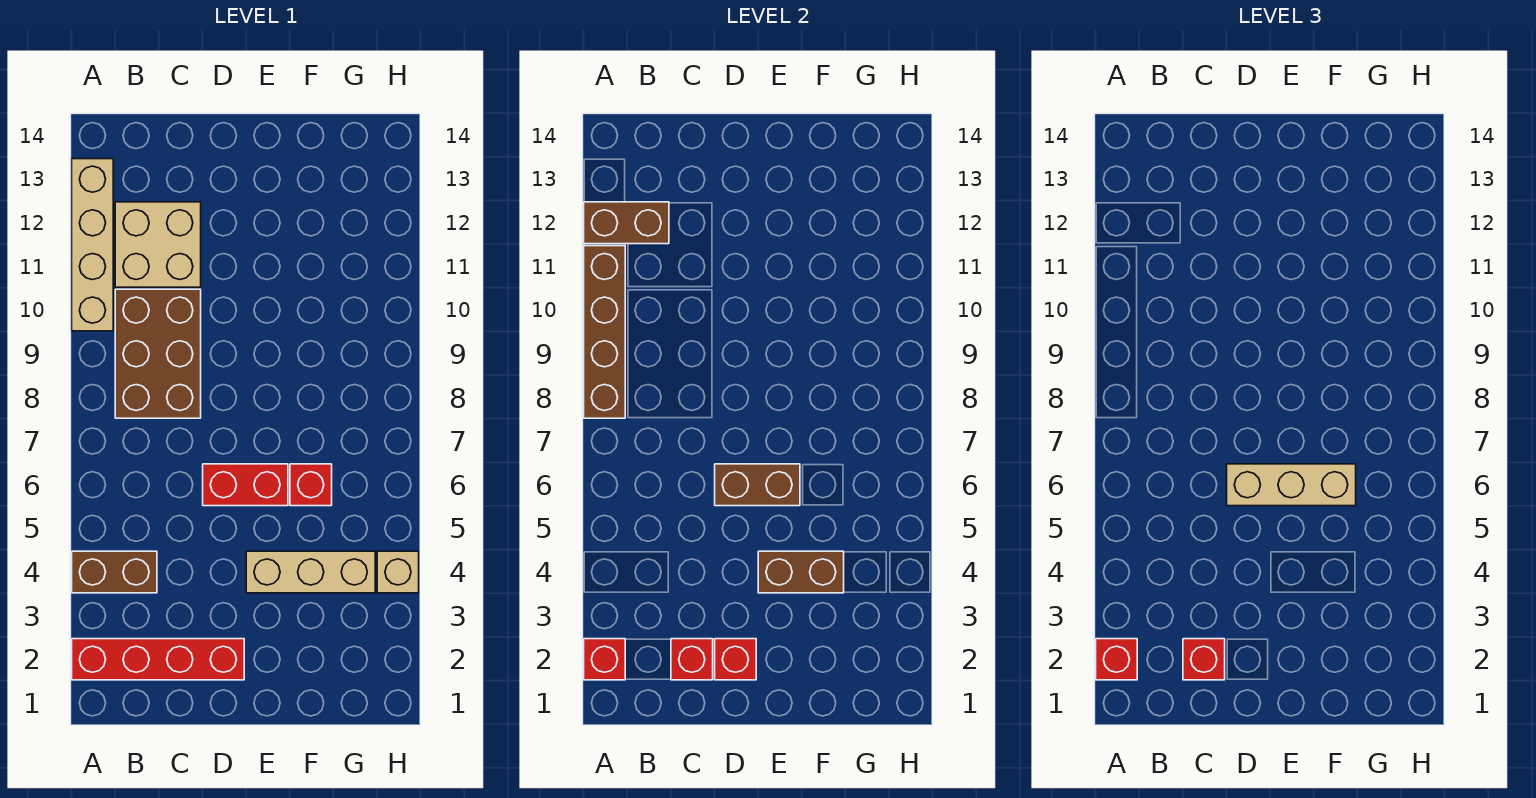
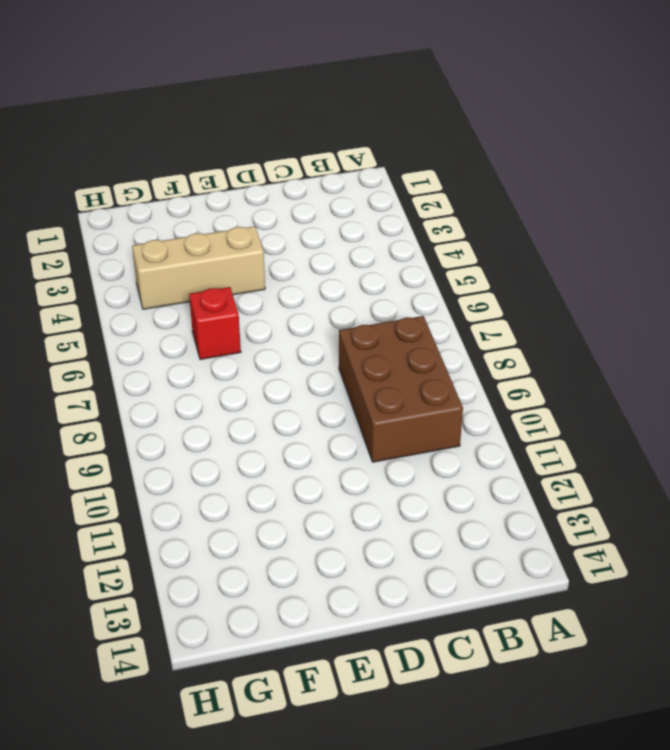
none -> red 1x4 brick [72,639,244,680]
none -> brown 1x2 brick [72,551,157,593]
none -> tan 1x4 brick [72,159,113,331]

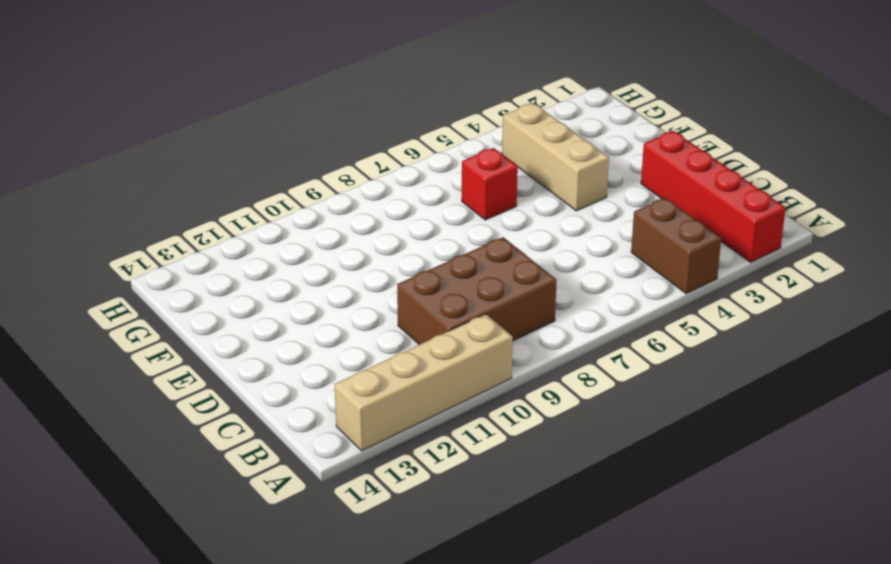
none -> tan 2x2 brick [115,202,201,287]
none -> red 1x2 brick [203,464,288,506]
none -> tan 1x1 brick [377,551,419,593]

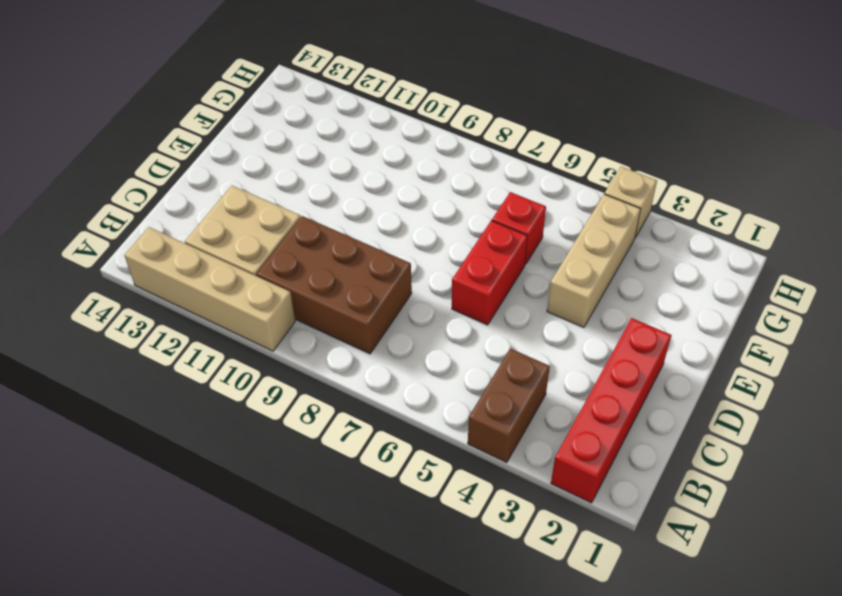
none -> red 1x1 brick [584,639,625,680]
none -> brown 1x4 brick [584,246,625,418]
none -> brown 1x2 brick [584,202,669,244]

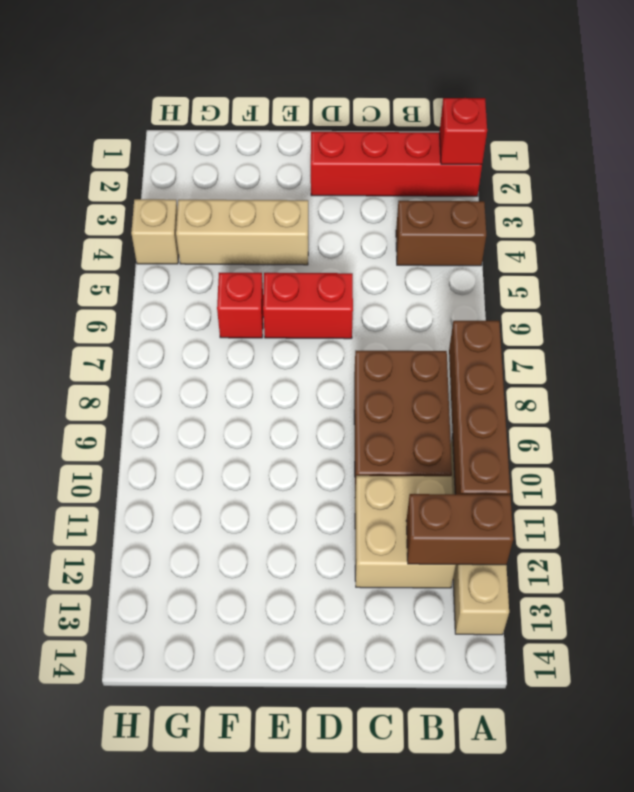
none -> red 1x1 brick [671,639,713,680]
none -> red 1x1 brick [715,639,756,680]
none -> brown 1x2 brick [715,464,800,506]

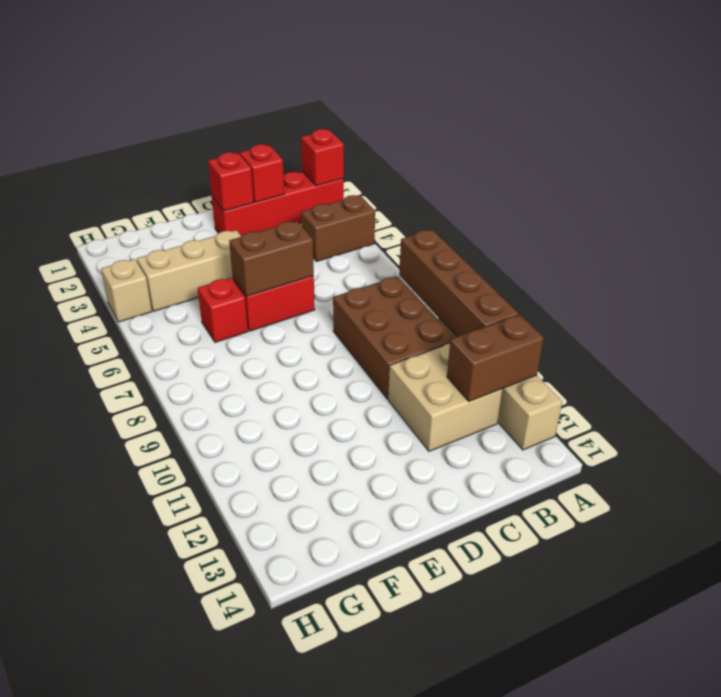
none -> brown 1x2 brick [758,551,844,593]
none -> red 1x1 brick [1096,639,1137,680]
none -> red 1x1 brick [1183,639,1225,680]

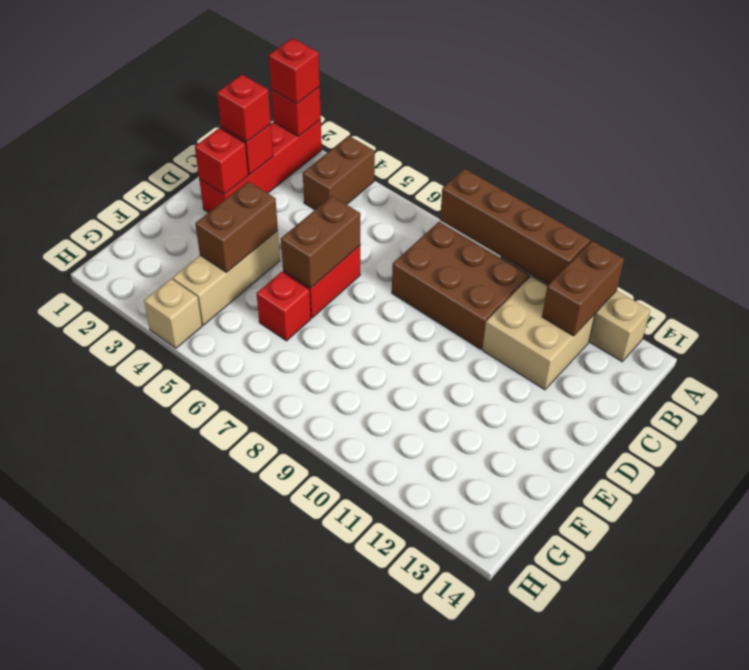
none -> tan 1x3 brick [1227,464,1356,506]

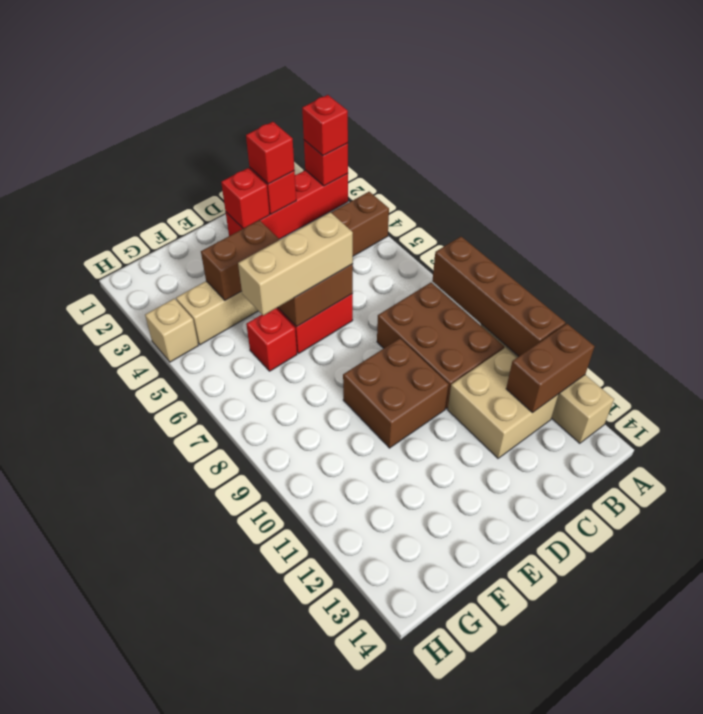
brown 2x2 brick [343,338,449,448] -> none

